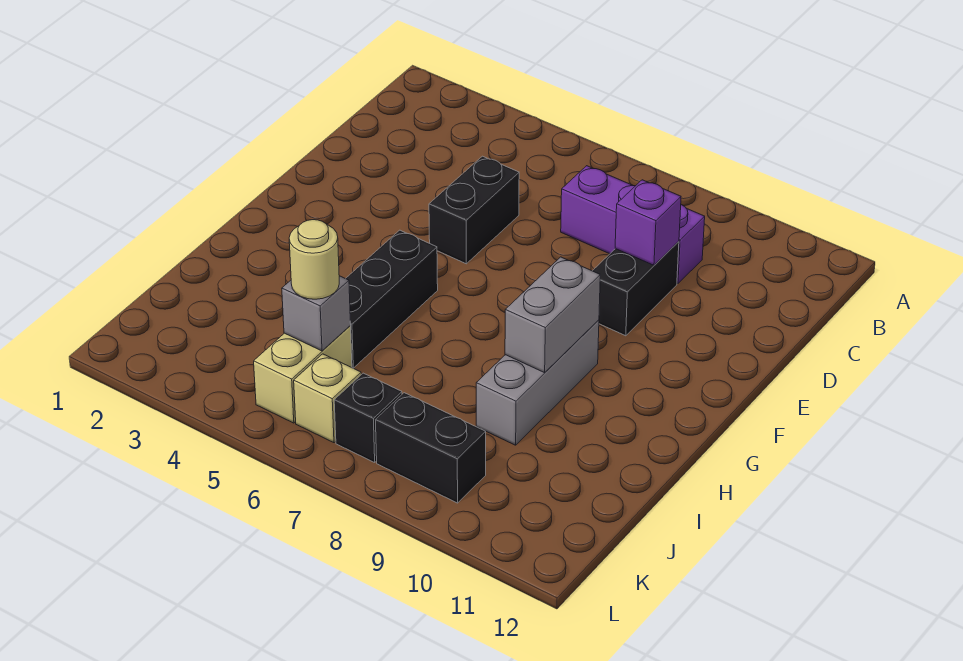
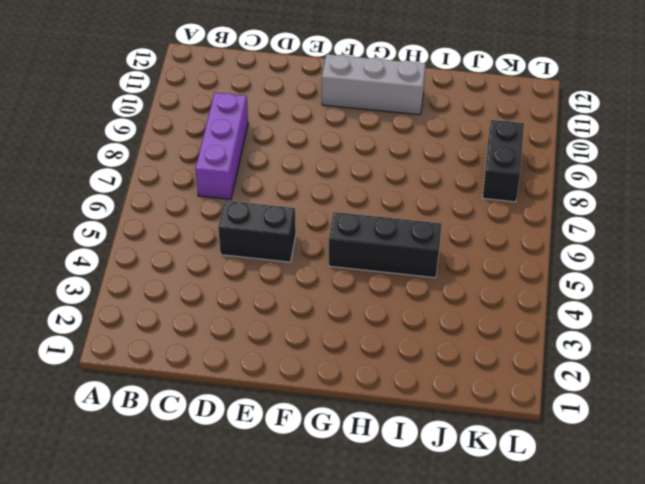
grey 1x3 brick [322,54,426,115] -> grey 1x3 brick moved to [476,320,599,445]
none -> black 1x2 brick [593,242,679,336]
none -> tan 1x2 brick [254,326,352,423]
none -> tan 1x1 brick [294,354,361,443]

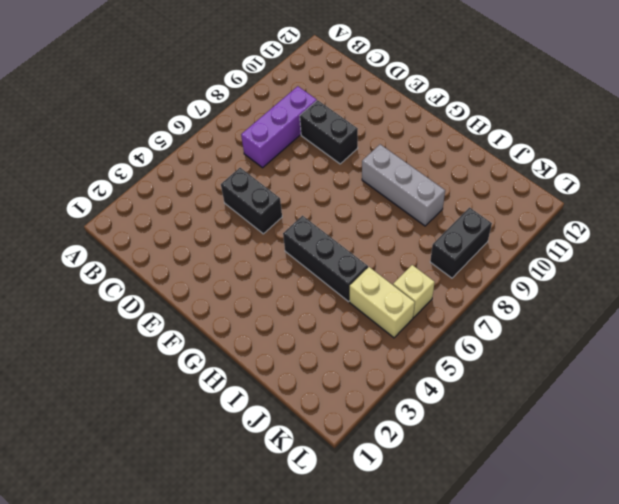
none -> black 1x1 brick [334,373,402,462]
none -> purple 1x1 brick [615,180,681,265]
none -> grey 1x2 brick [505,257,600,373]

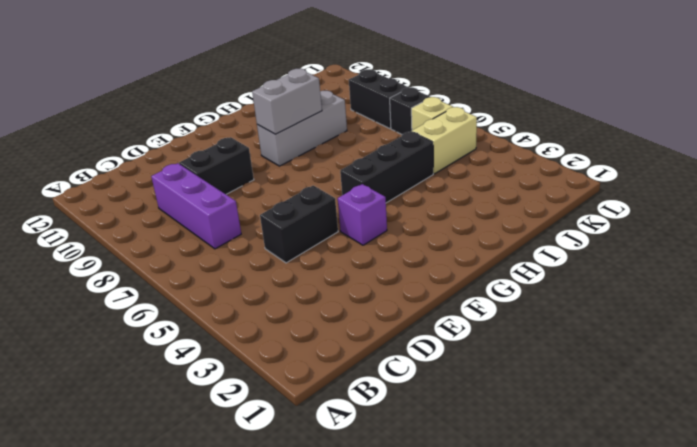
purple 1x1 brick [338,184,387,245] -> purple 1x1 brick moved to [615,180,681,265]
none -> grey 1x1 brick [282,276,351,351]
none -> tan 1x1 round brick [289,220,339,299]

